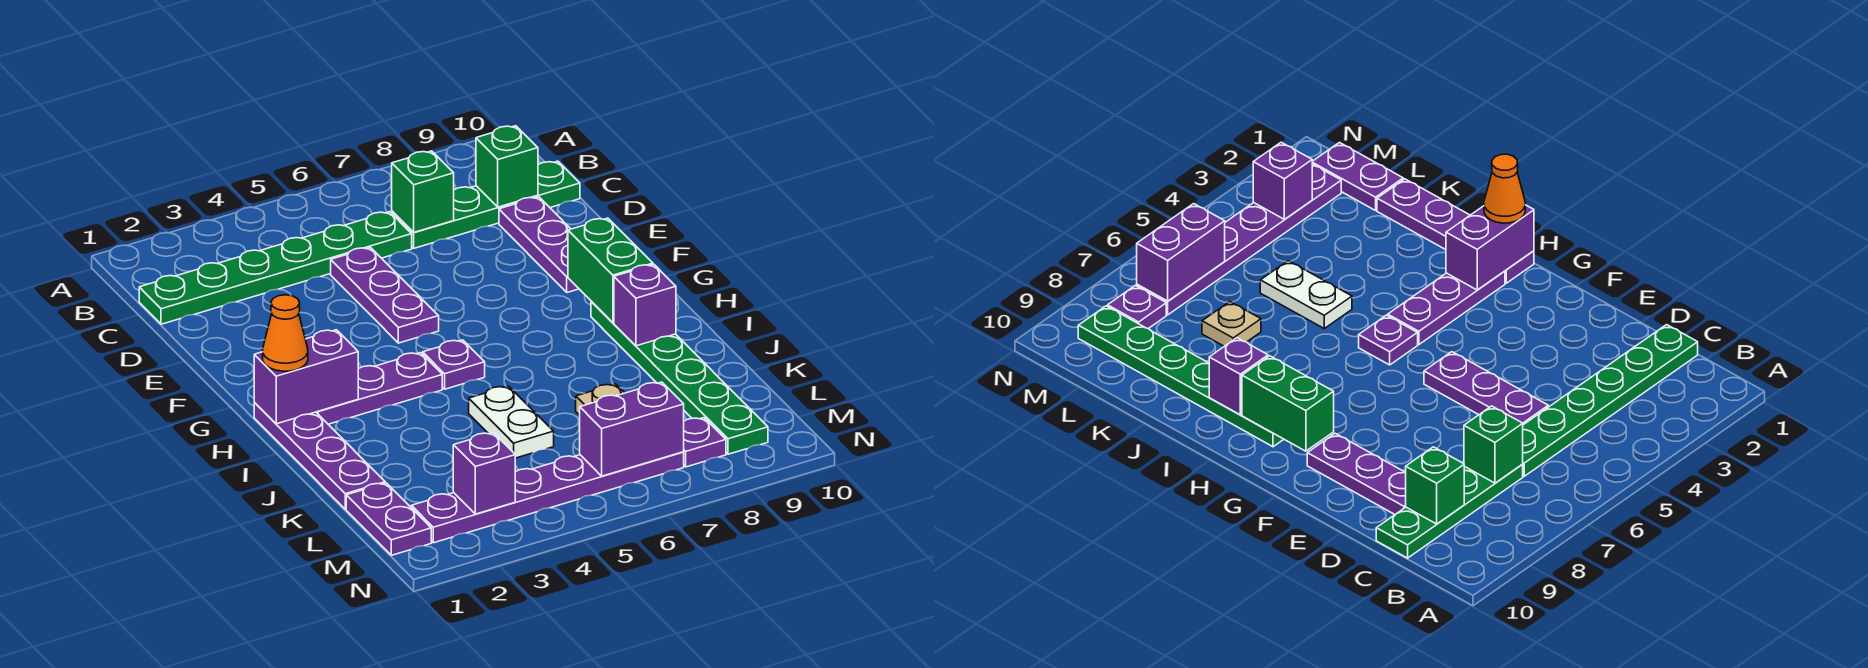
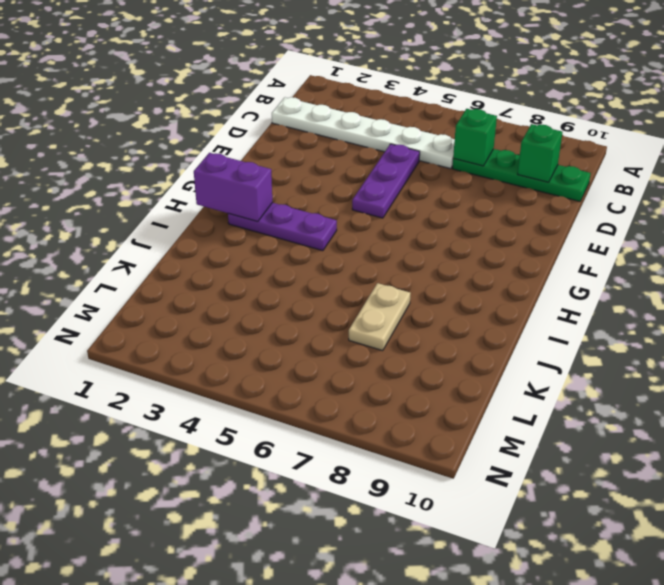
white 1x6 plate [272,97,455,169] -> green 1x6 plate [139,212,412,324]
tan 1x2 plate [349,283,411,351] -> tan 1x1 plate [576,384,624,415]
none -> purple 1x3 plate [499,197,579,292]
none -> purple 1x4 plate [254,403,385,509]
none -> purple 1x1 plate [423,340,485,389]

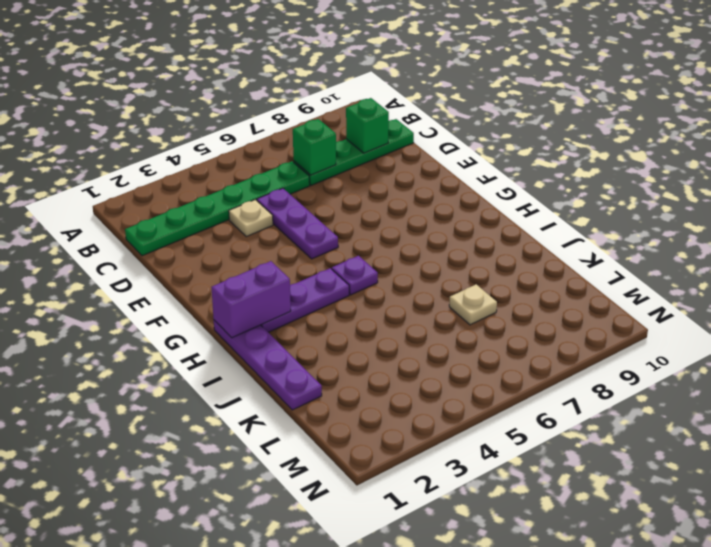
tan 1x1 plate [229,200,273,237] -> none
none -> purple 1x3 plate [499,197,579,292]
none -> green 1x6 plate [591,301,768,454]
none -> white 1x2 plate [469,386,554,458]

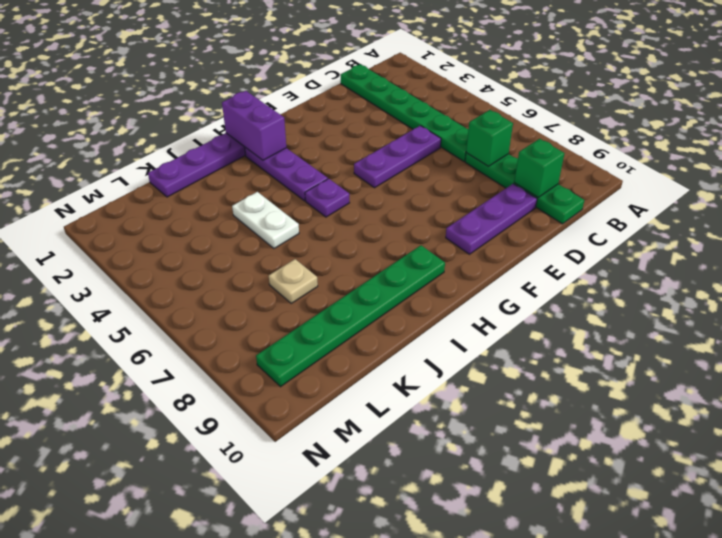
white 1x2 plate [232,192,299,248] -> white 1x2 plate turned to [469,386,554,458]
none -> purple 1x2 plate [346,483,431,555]
none -> purple 1x6 plate [411,452,684,543]
none -> purple 1x1 plate [684,418,726,467]

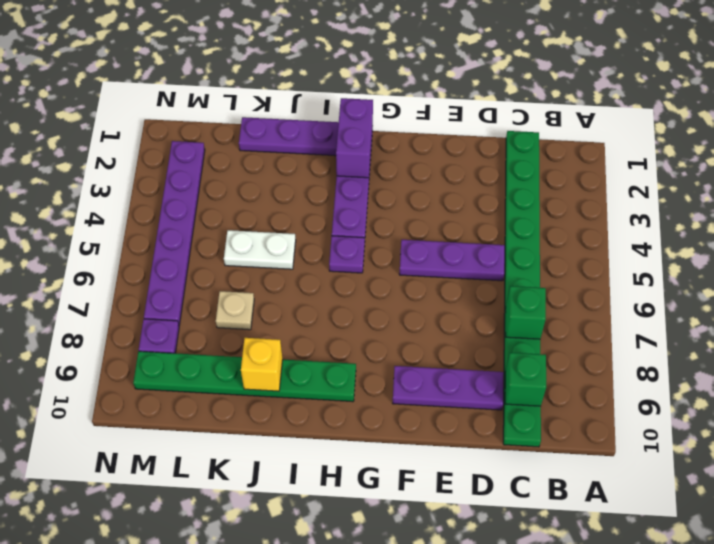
yellow 1x1 brick [241,338,283,391] -> none
none -> purple 1x2 plate [346,483,431,555]
none -> green 1x2 brick [568,218,653,323]
none -> purple 1x1 brick [614,264,676,346]

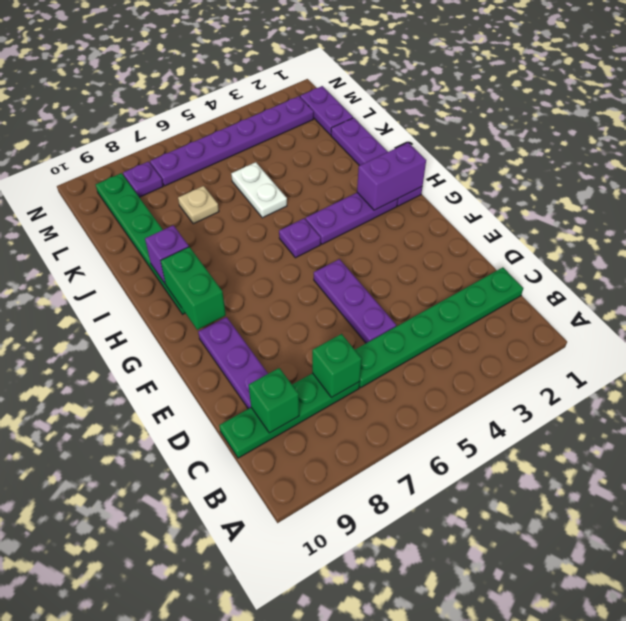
none -> purple 1x1 brick [453,433,515,514]
none -> purple 1x2 brick [580,382,684,476]
none -> orange 1x1 cone [263,295,308,371]

